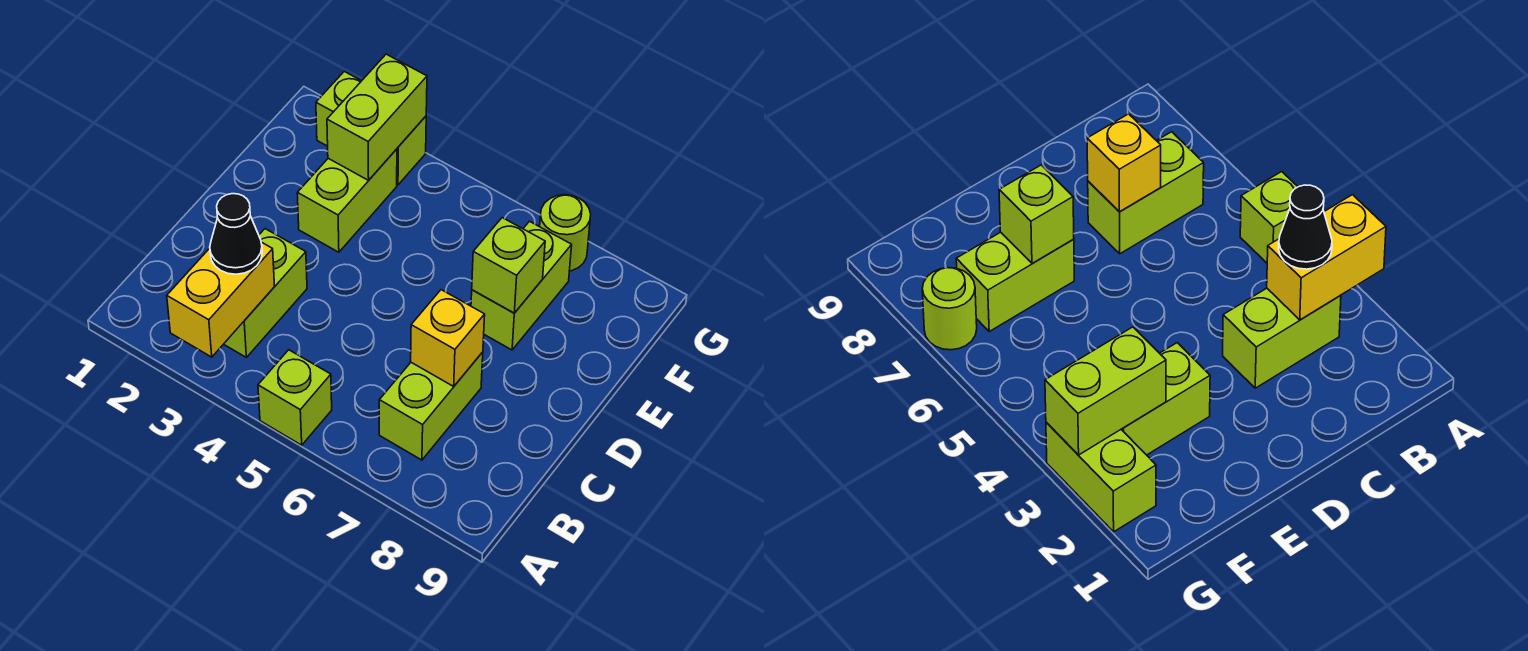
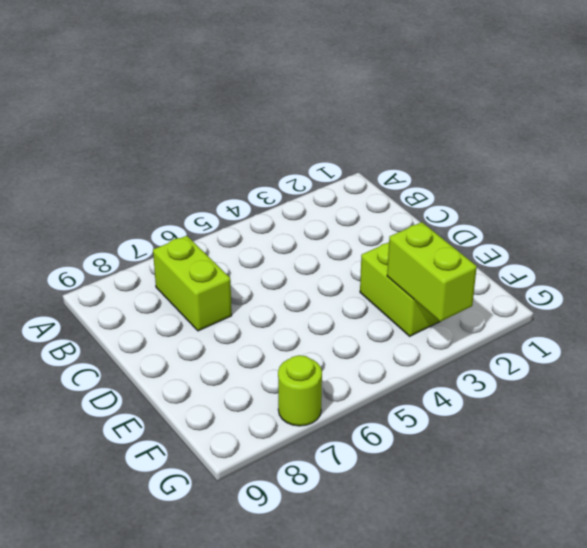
none -> lime 1x1 brick [258,350,332,445]
none -> lime 1x2 brick [224,229,307,357]
none -> lime 1x2 brick [471,221,572,350]

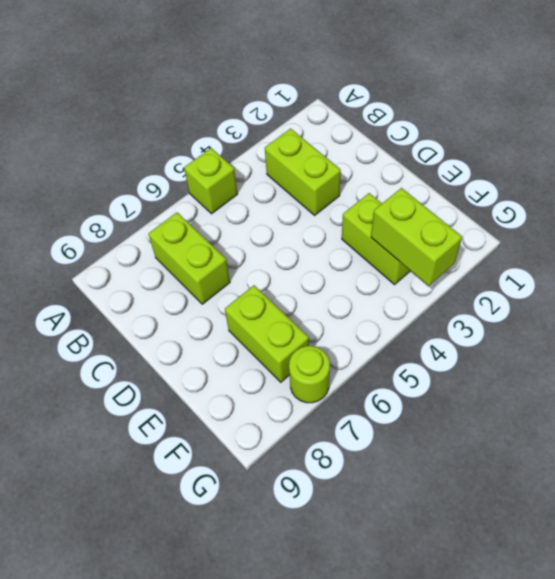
none -> lime 1x2 brick [316,72,426,185]
none -> yellow 1x2 brick [167,242,275,357]
none -> yellow 1x1 brick [411,290,485,386]

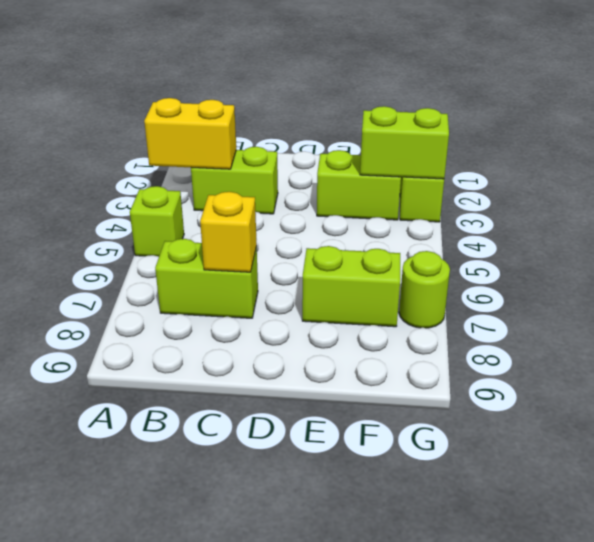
none -> lime 1x1 brick [472,218,545,313]
none -> black 1x1 cone [210,194,262,274]

